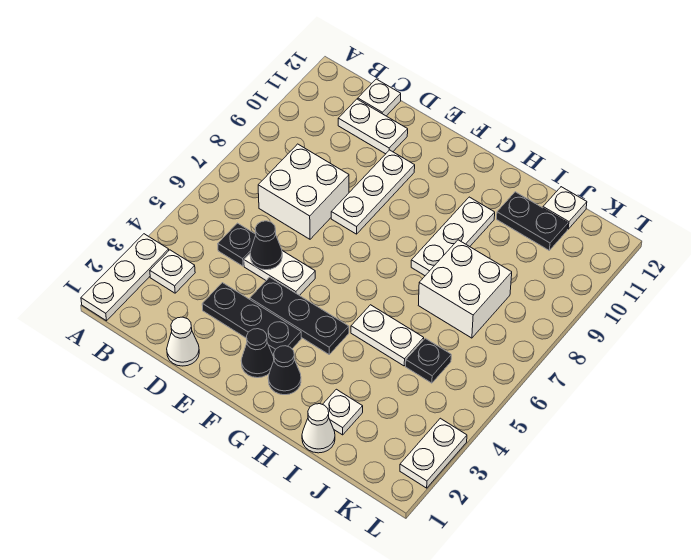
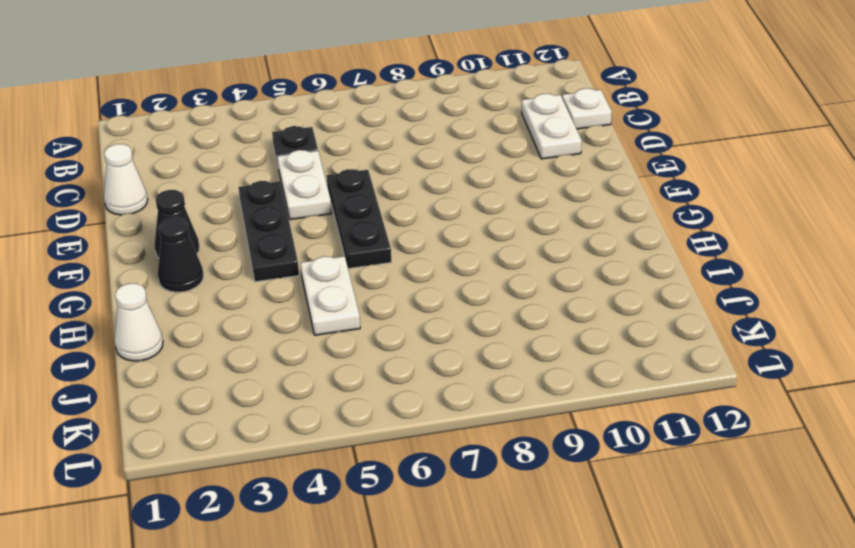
black 1x3 plate [327,169,391,269] -> black 1x3 plate moved to [202,283,301,355]
none -> white 1x3 plate [81,234,169,321]
none -> white 1x1 plate [150,250,195,293]
none -> white 2x2 brick [258,144,349,239]

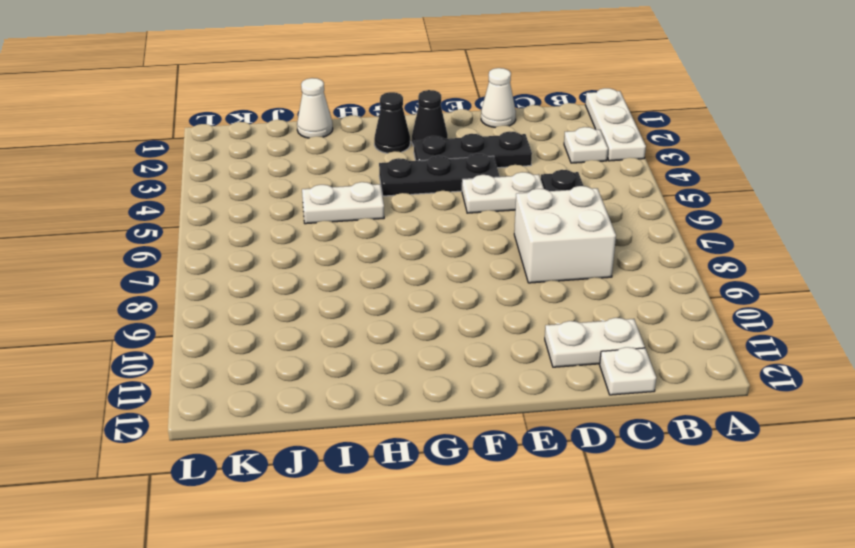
none -> white 1x3 plate [331,150,415,234]
none -> white 1x3 plate [411,197,495,276]
none -> white 1x1 plate [323,389,363,435]

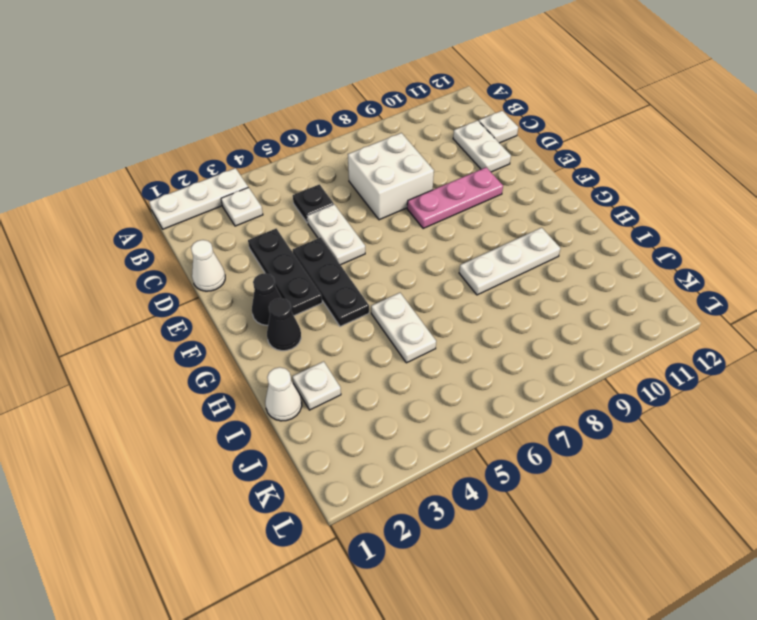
pink 1x3 plate [407,167,503,229] -> white 1x3 plate [331,150,415,234]
none -> white 2x2 brick [418,240,512,338]
none -> black 1x2 plate [497,192,568,250]
none -> black 1x1 plate [406,338,451,383]

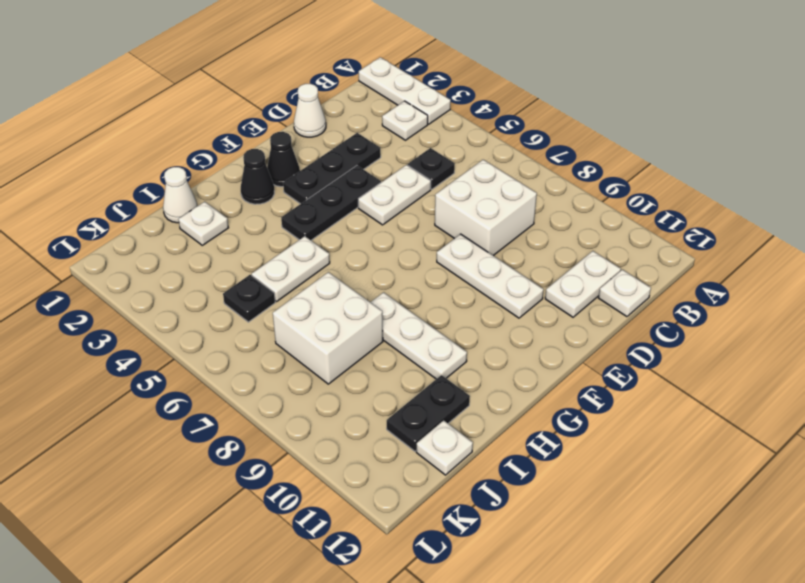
none -> white 1x2 plate [400,418,467,488]
none -> black 1x1 cone [250,221,282,270]

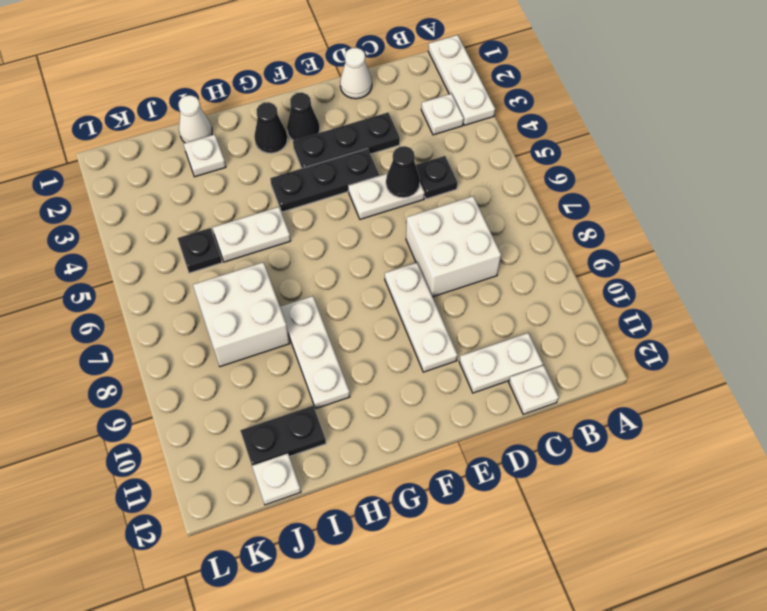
none -> white 1x2 plate [400,418,467,488]

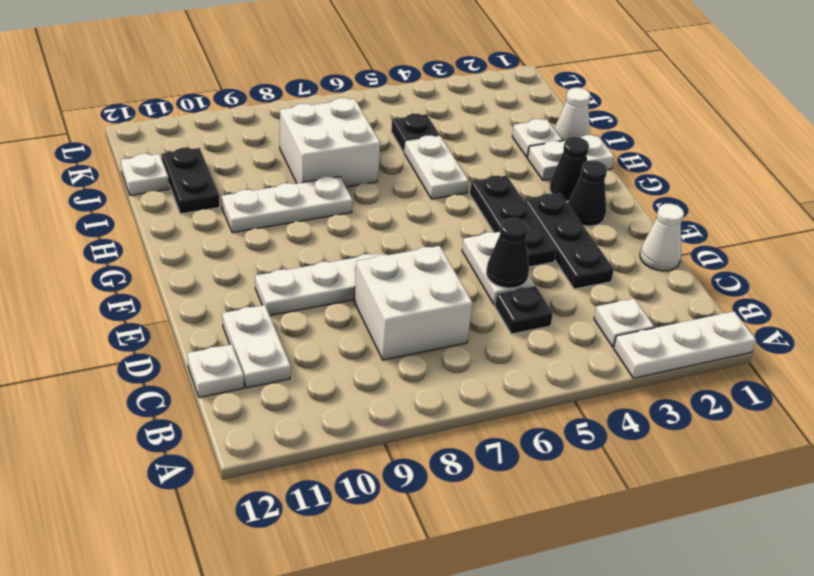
white 1x2 plate [528,135,614,180] -> white 1x2 plate moved to [400,418,467,488]

